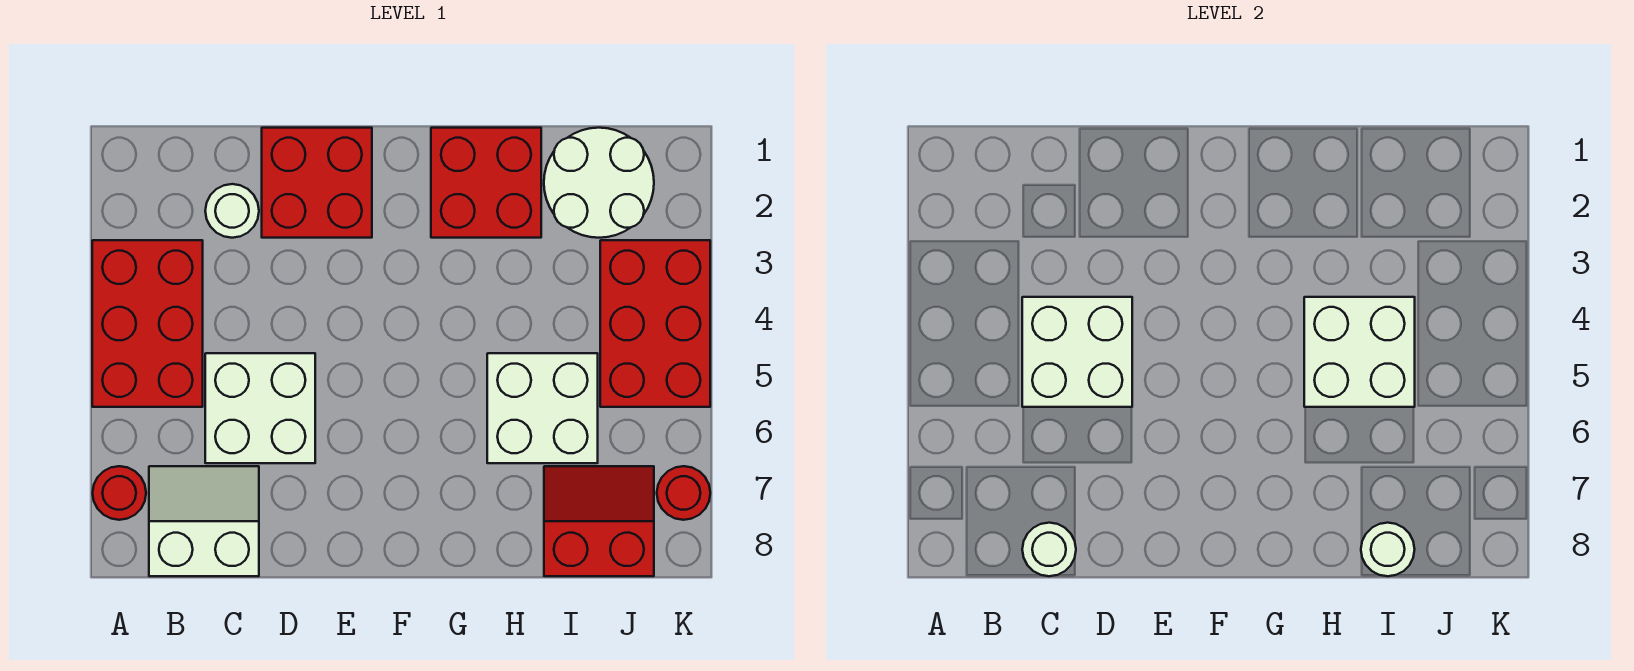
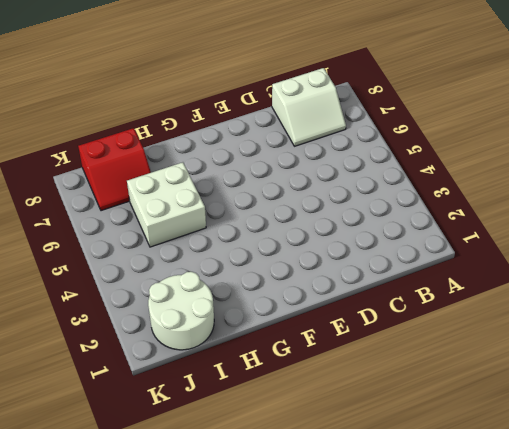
none -> red 2x3 brick [92,240,203,407]
none -> red 1x1 round brick [93,466,146,520]
none -> white 1x1 round brick [205,184,259,238]

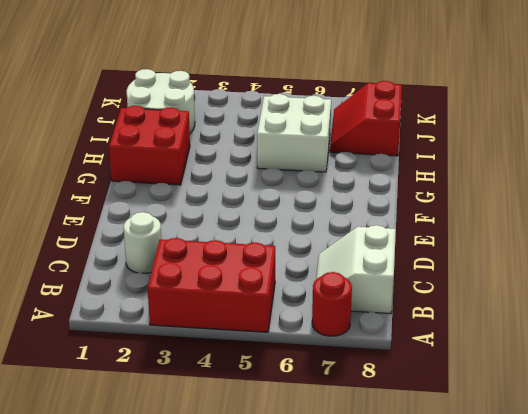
none -> white 2x2 brick [205,353,315,463]
none -> red 2x2 brick [262,128,372,238]
none -> red 2x3 brick [600,240,710,407]

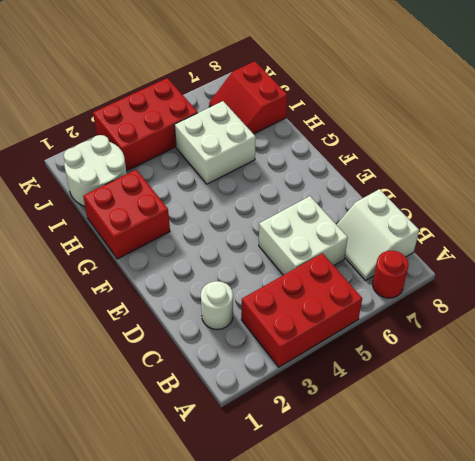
none -> red 2x2 brick [262,128,372,238]
none -> red 1x1 round brick [657,466,710,520]
none -> white 2x2 brick [1022,297,1132,407]

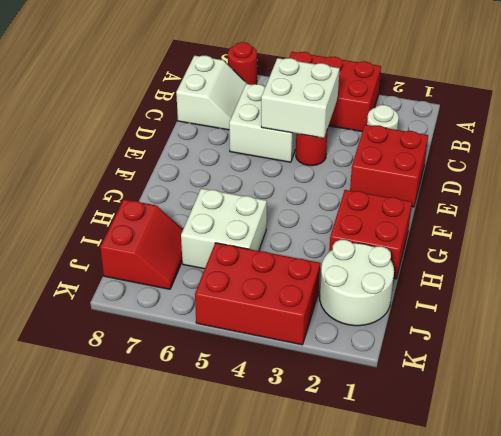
red 1x1 round brick [296,129,328,166] -> red 1x1 round brick moved to [657,466,710,520]
none -> white 1x1 round brick [1022,523,1076,576]
none -> white 2x2 brick [1304,297,1415,407]
none -> white 1x1 round brick [1361,523,1415,576]

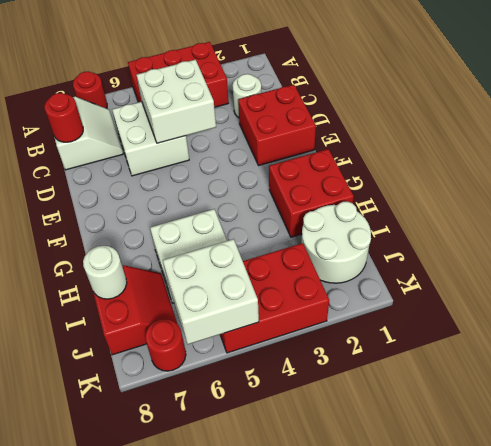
red 1x1 round brick [44,93,83,142] -> white 1x1 round brick [1022,523,1076,576]
white 2x2 brick [163,239,259,344] -> white 2x2 brick moved to [1304,297,1415,407]

